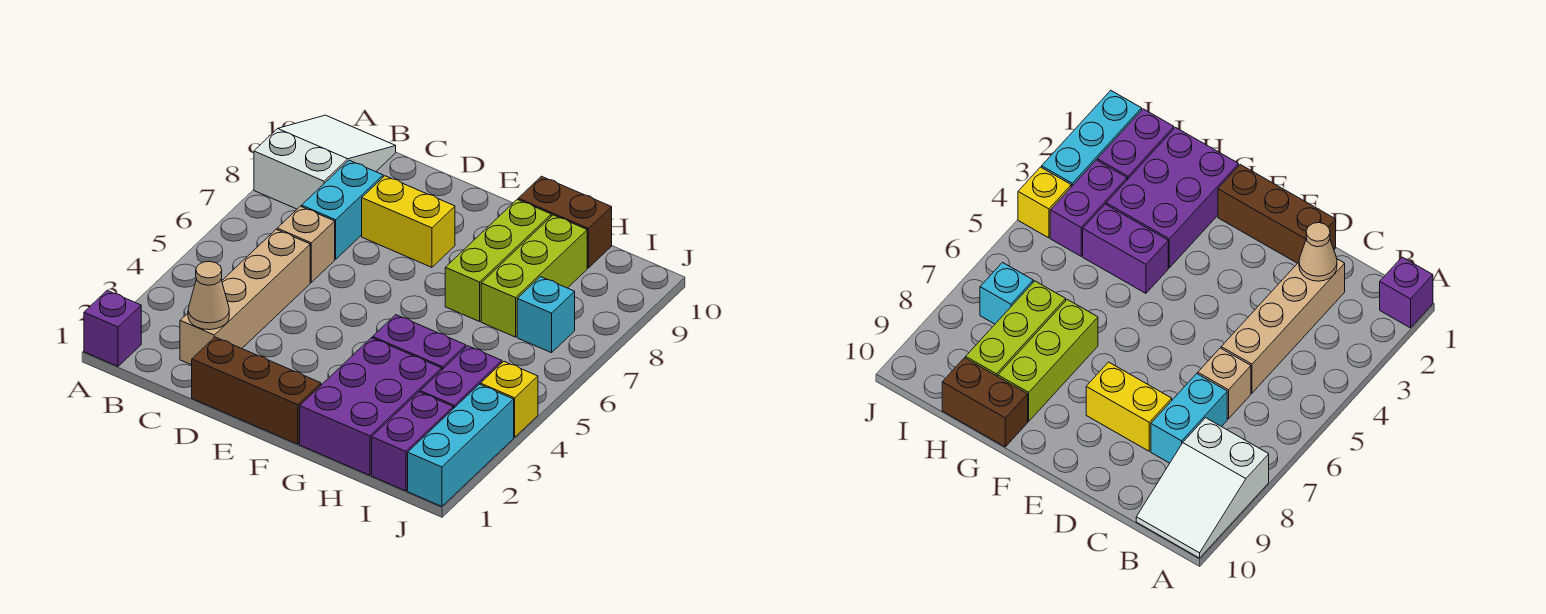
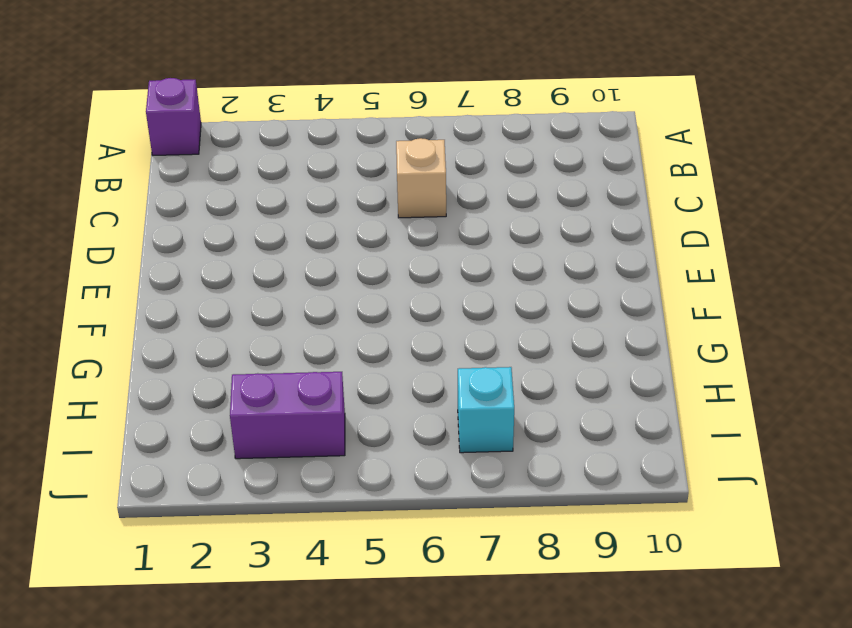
none -> white 2x3 slope [254,115,396,209]
none -> tan 1x4 brick [180,229,310,365]
none -> cyan 1x2 brick [302,160,383,259]

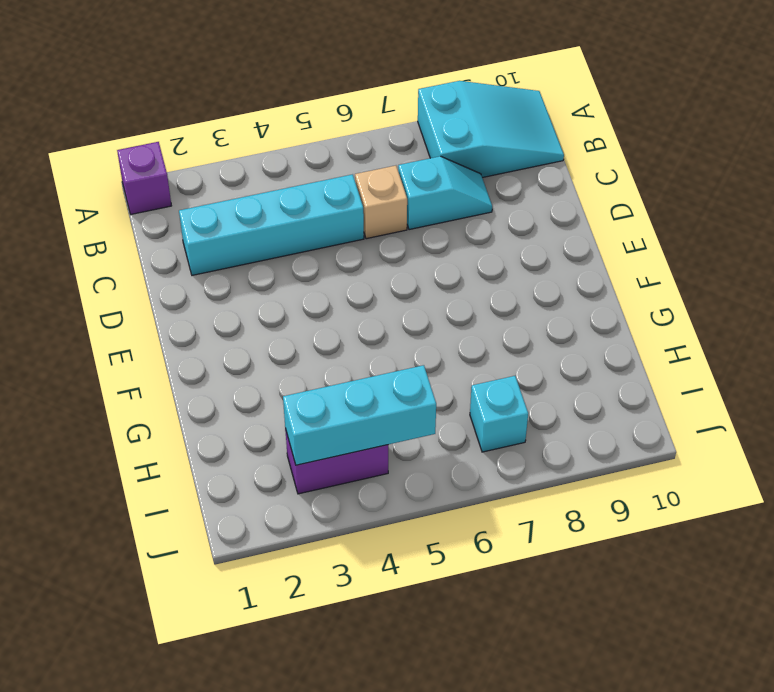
cyan 2x3 slope [418,81,564,178] -> white 2x3 slope [254,115,396,209]
cyan 1x4 brick [179,174,364,275] -> tan 1x4 brick [180,229,310,365]
cyan 1x2 slope [398,156,492,230] -> cyan 1x2 brick [302,160,383,259]
cyan 1x3 brick [283,365,436,465] -> cyan 1x3 brick moved to [408,384,514,507]
none -> brown 1x3 brick [192,337,321,444]
none -> yellow 1x2 brick [362,176,455,267]
none -> purple 2x3 brick [300,338,442,475]

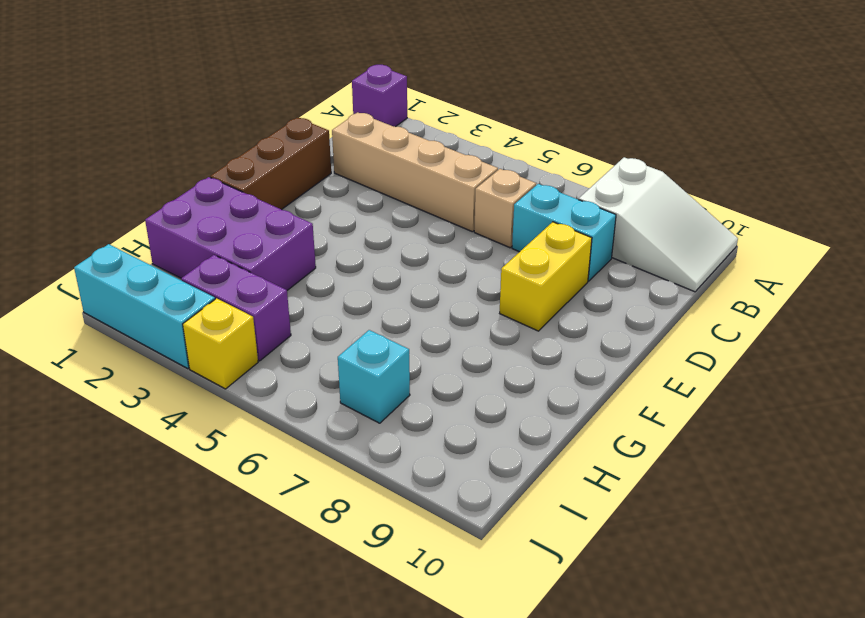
none -> purple 1x2 brick [373,315,466,370]
none -> lime 1x3 brick [445,199,551,322]
none -> brown 1x2 brick [518,176,612,268]

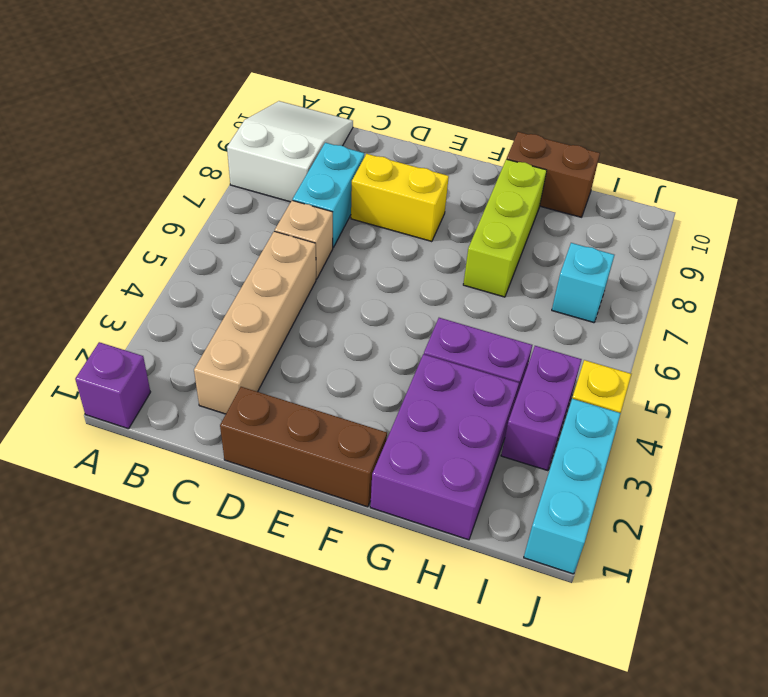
none -> lime 1x3 brick [481,215,587,337]
none -> purple 1x2 brick [372,392,453,491]
none -> tan 1x1 cone [188,261,229,330]

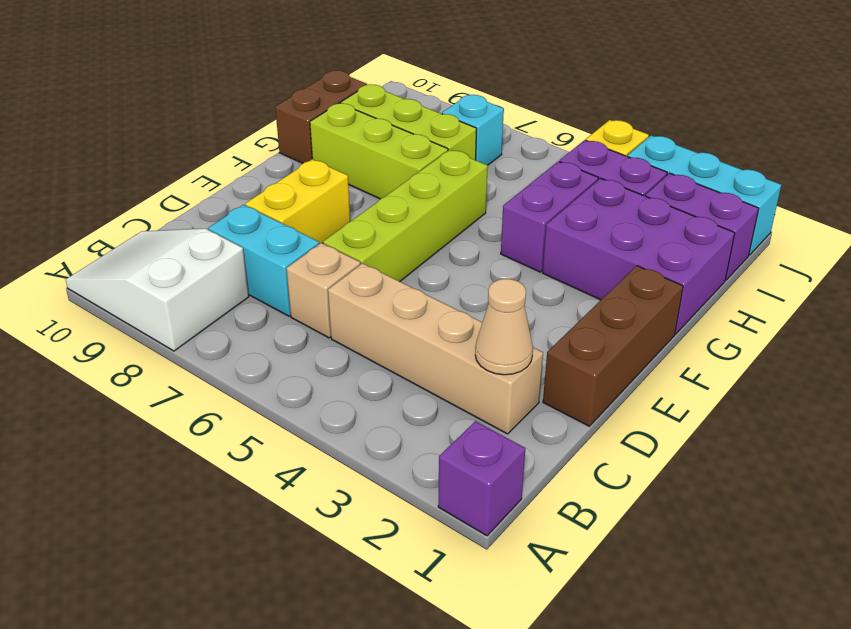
lime 1x4 brick [323,150,488,281] -> none

